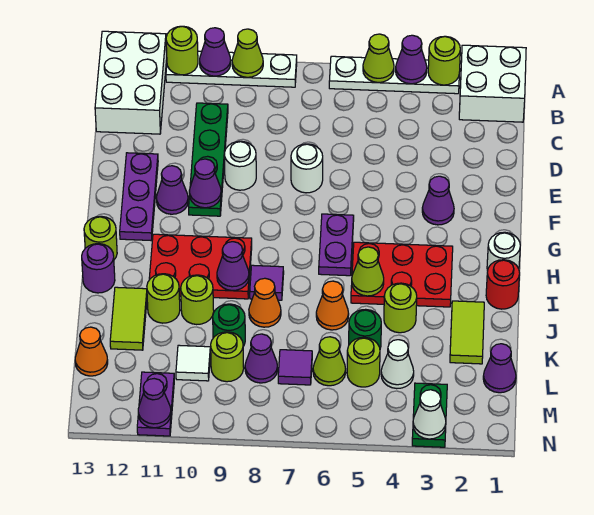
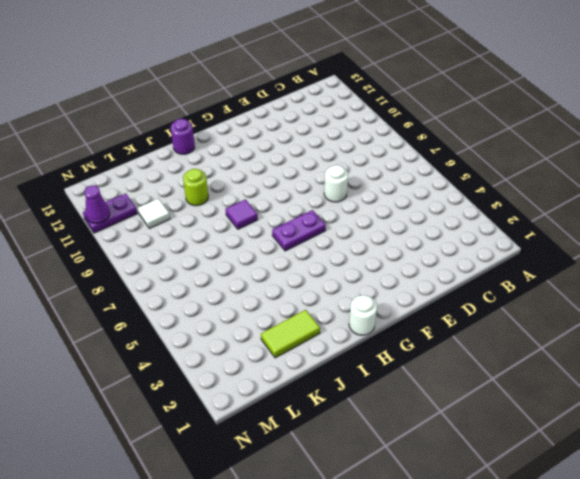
none -> white 2x2 brick [459,45,526,122]
none -> white 1x4 plate [329,56,459,94]
none -> white 1x4 plate [166,51,297,87]
none -> white 2x3 brick [95,31,167,134]

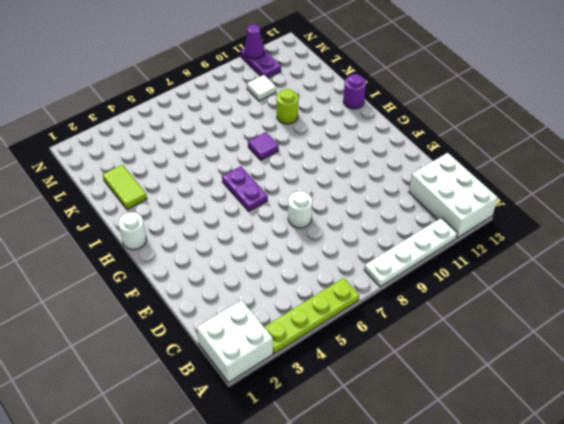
lime 1x4 plate [264,278,359,354] -> white 1x4 plate [329,56,459,94]
none -> green 1x4 plate [189,103,228,216]
none -> white 1x1 round brick [224,141,256,190]
none -> purple 1x3 plate [120,153,158,240]
none -> purple 1x1 cone [422,176,454,225]

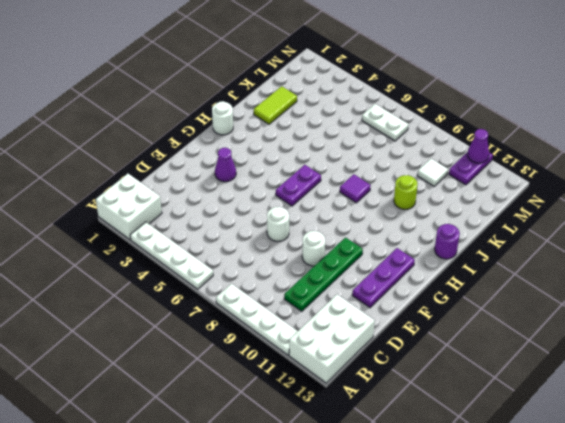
white 1x2 plate [362,104,409,141] -> none
none -> purple 1x1 cone [156,166,188,214]
none -> red 2x3 plate [351,242,453,307]
none -> red 2x3 plate [149,234,252,299]
none -> lime 1x1 round brick [84,216,117,259]

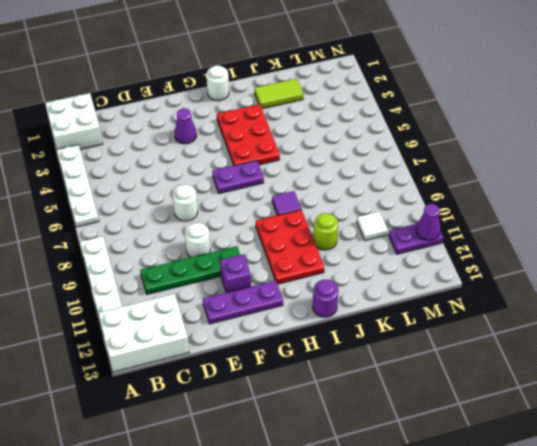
purple 1x1 brick [220,254,251,293] -> purple 1x1 cone [156,166,188,214]
none -> lime 1x1 round brick [84,216,117,259]
none -> red 1x1 round brick [486,260,520,309]
none -> lime 1x1 round brick [384,283,417,333]
none -> orange 1x1 cone [316,281,349,330]

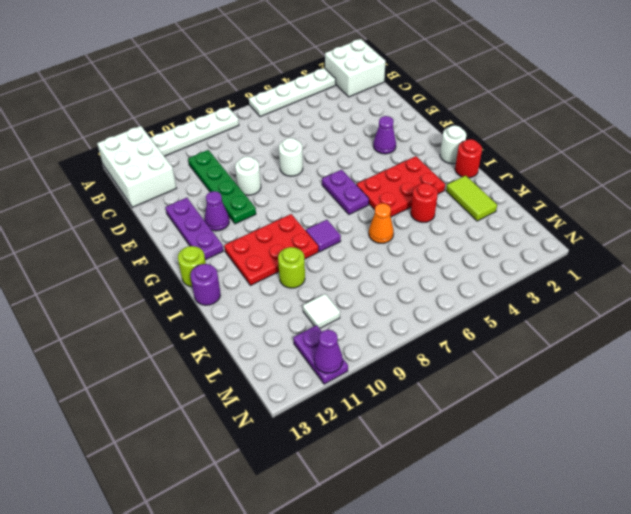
red 1x1 round brick [411,183,438,222] -> lime 1x1 round brick [384,283,417,333]
none -> orange 1x1 cone [249,278,281,327]
none -> lime 1x1 round brick [147,274,180,323]
none -> lime 1x2 tile [110,287,147,350]
none -> green 1x1 round brick [349,309,381,348]

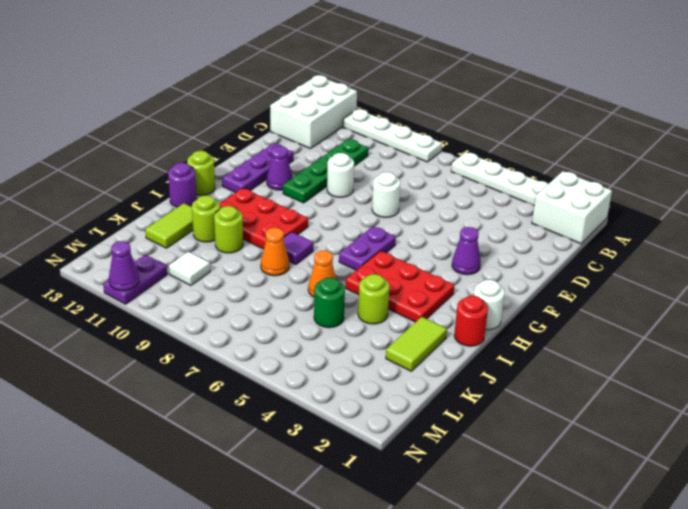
none -> green 1x1 round brick [213,304,245,346]
none -> purple 1x1 cone [483,344,516,393]
none -> white 1x1 cone [381,340,414,389]
none -> lime 1x1 round brick [347,337,380,387]

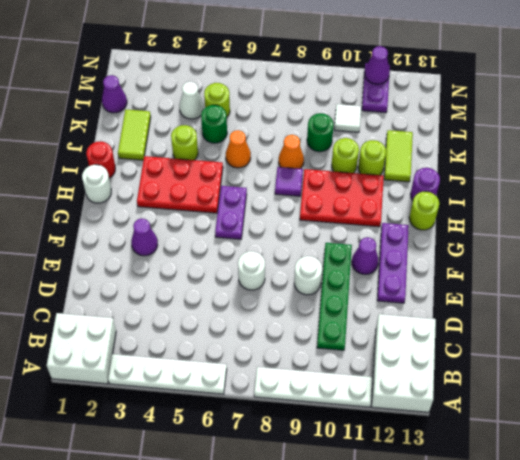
none -> lime 1x1 cone [313,337,346,386]
none -> purple 1x1 tile [278,350,312,385]
none -> purple 1x1 cone [245,334,278,383]
none -> lime 1x1 round brick [211,332,244,382]

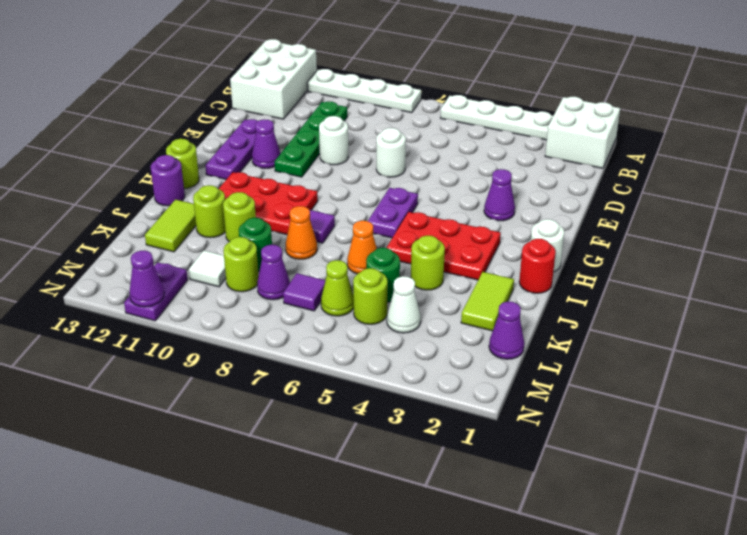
none -> orange 1x1 cone [75,327,108,376]
none -> green 1x2 plate [412,383,447,447]
none -> lime 1x1 round brick [428,36,460,85]
none -> purple 1x1 cone [396,35,427,84]

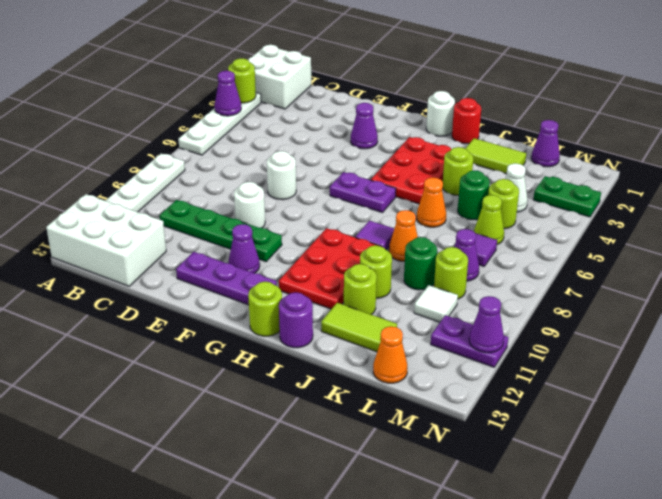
none -> lime 1x1 cone [363,34,394,82]
none -> lime 1x1 cone [232,29,263,77]
none -> purple 1x1 cone [200,28,231,76]
none -> lime 1x1 round brick [166,26,198,75]

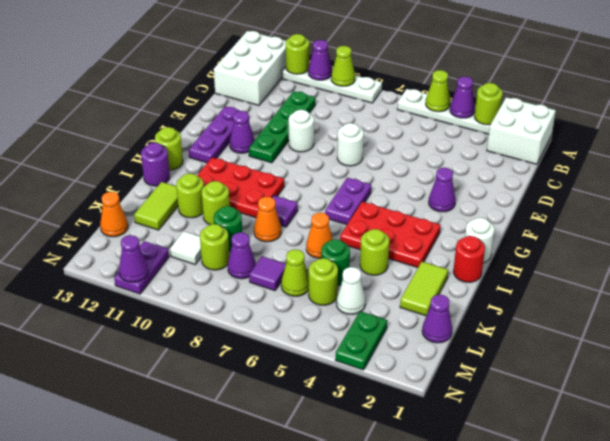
none -> purple 1x1 cone [189,159,221,208]
none -> lime 1x1 cone [352,247,384,296]
none -> purple 1x1 cone [217,242,249,291]
none -> white 1x1 cone [413,390,446,439]

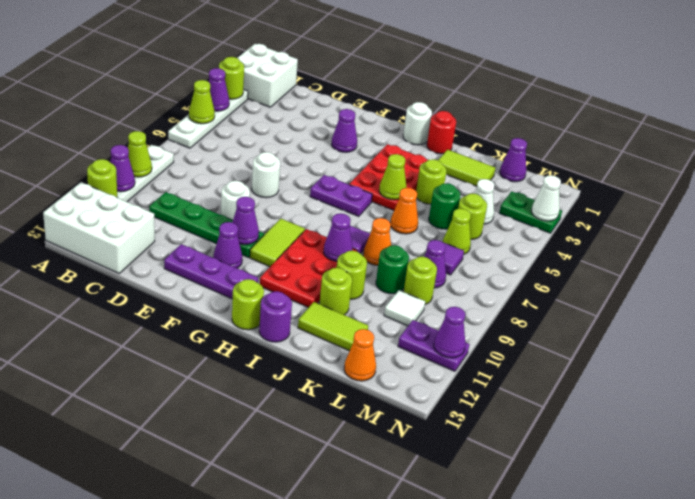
lime 1x2 tile [250,219,305,267] -> none

